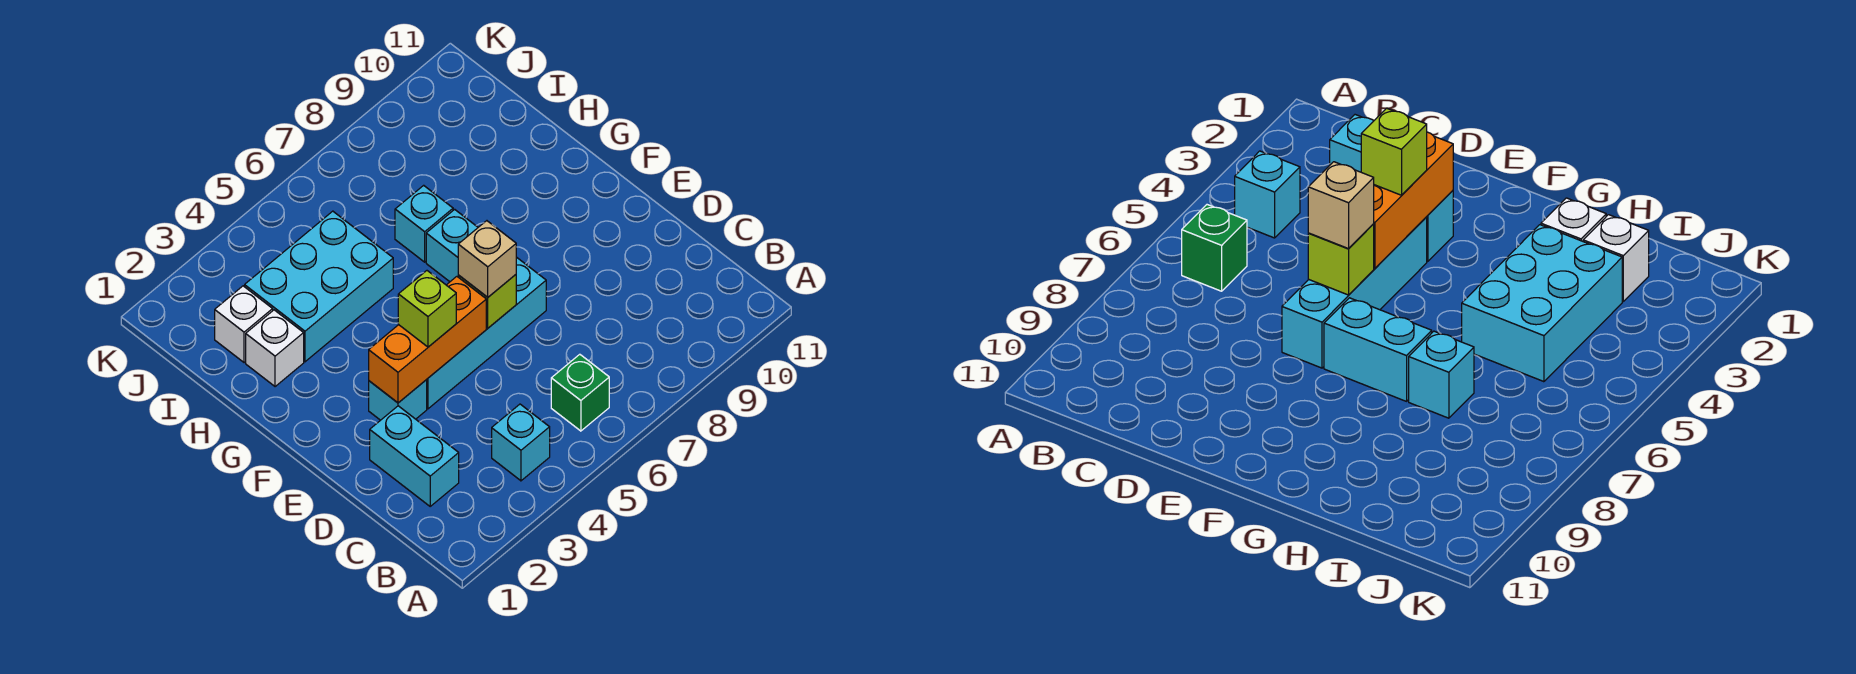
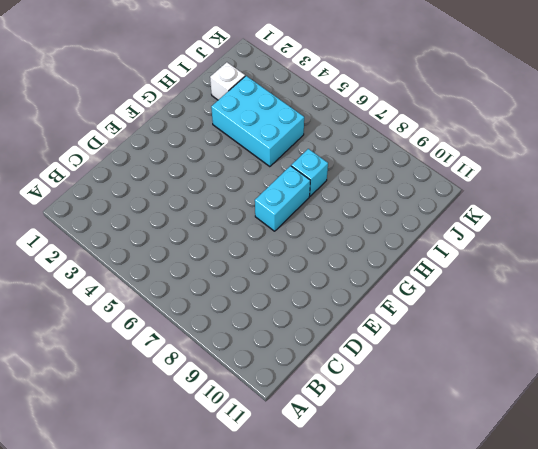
none -> cyan 1x1 brick [492,404,550,481]
none -> green 1x1 brick [551,354,609,431]
none -> cyan 1x2 brick [370,406,459,506]

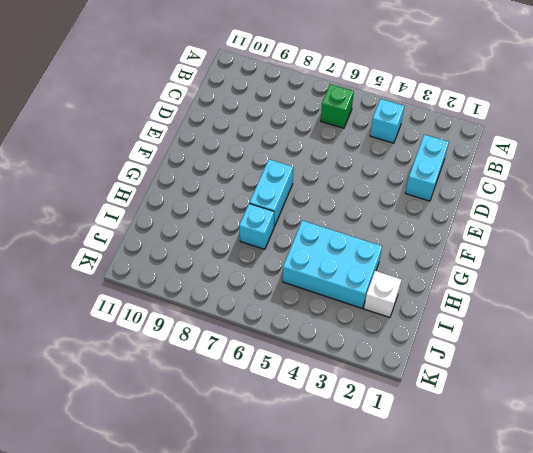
none -> cyan 1x1 brick [369,380,427,420]
none -> cyan 1x4 brick [426,257,546,409]
none -> white 1x1 brick [246,310,304,387]

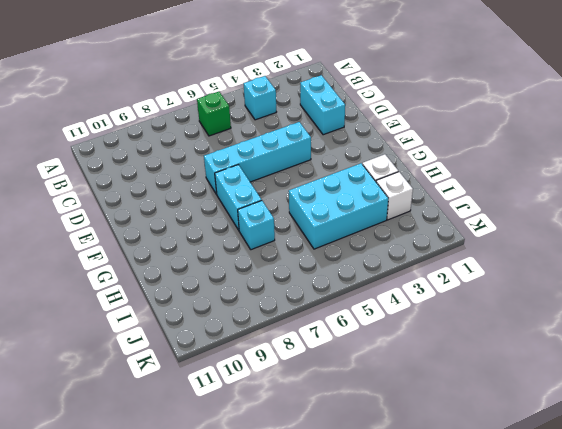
none -> cyan 1x1 brick [369,380,427,420]
none -> orange 1x3 brick [369,277,486,403]
none -> lime 1x1 brick [458,275,516,328]

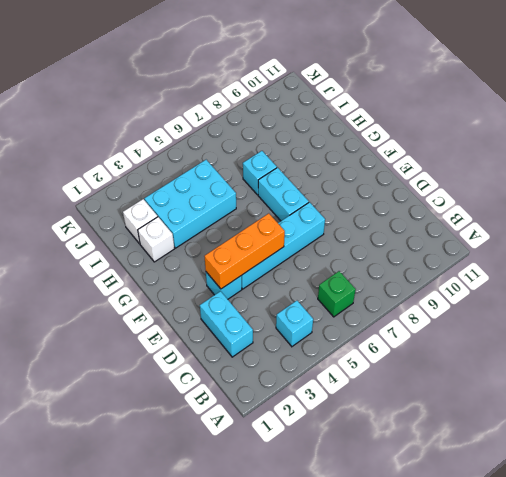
none -> lime 1x1 brick [458,275,516,328]
none -> lime 1x1 brick [398,271,456,347]
none -> tan 1x1 brick [458,221,516,297]

